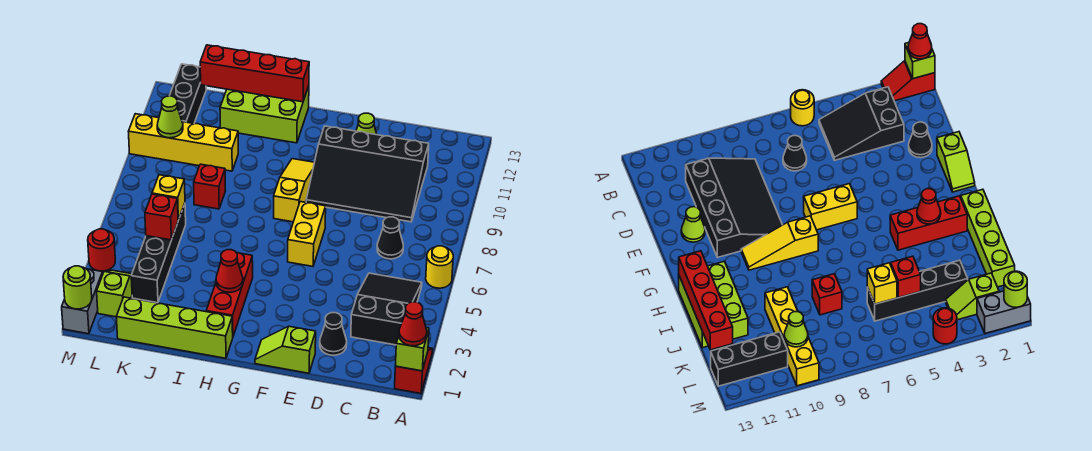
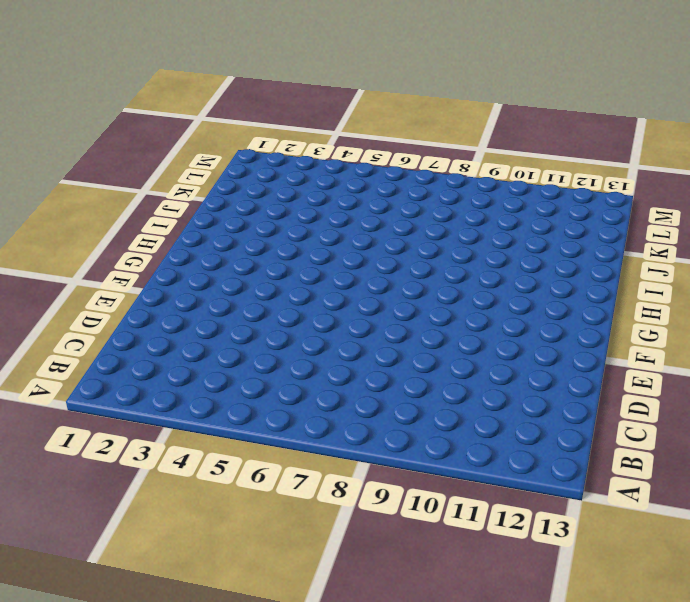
none -> red 1x2 slope [395,348,433,393]
none -> yellow 1x1 round brick [426,246,453,288]
none -> black 2x3 slope [351,273,422,345]

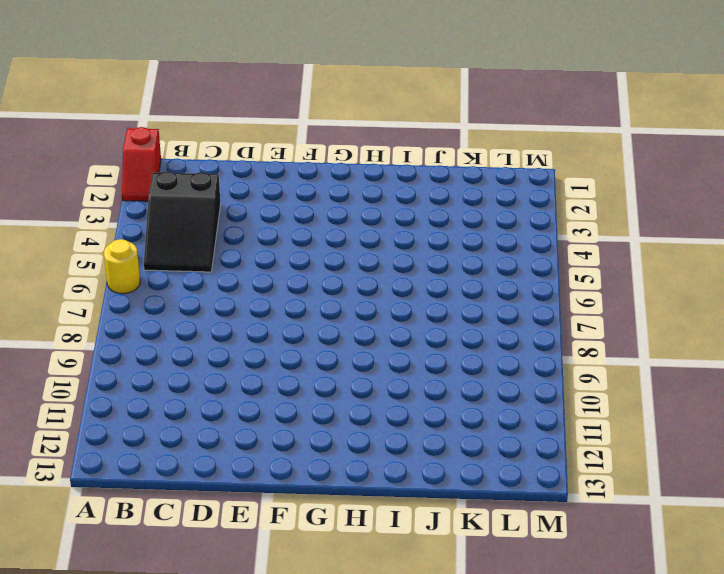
none -> black 1x1 cone [377,217,403,259]
none -> black 3x4 slope [306,126,429,222]
none -> black 1x1 cone [320,313,347,355]

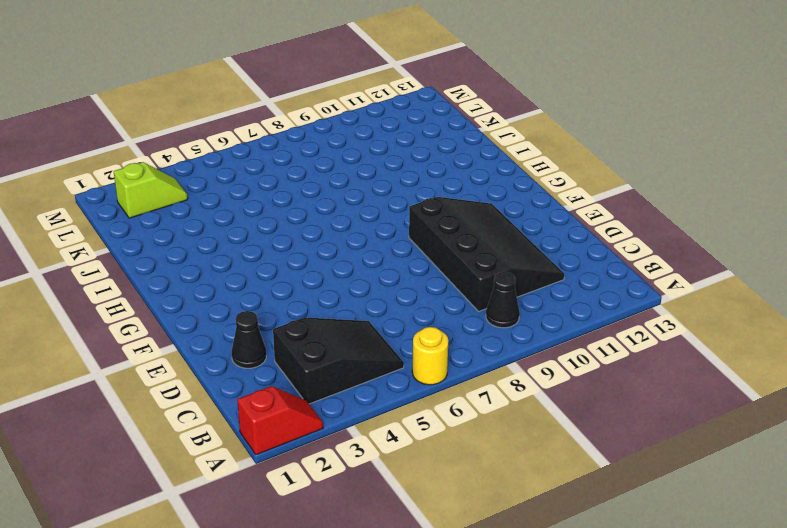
black 1x1 cone [486,272,520,328] -> black 1x1 cone moved to [377,217,403,259]
black 3x4 slope [409,197,564,311] -> black 3x4 slope turned to [306,126,429,222]
none -> lime 1x2 slope [255,326,316,373]
none -> lime 1x1 cone [356,113,377,135]
none -> yellow 1x2 brick [288,202,326,266]

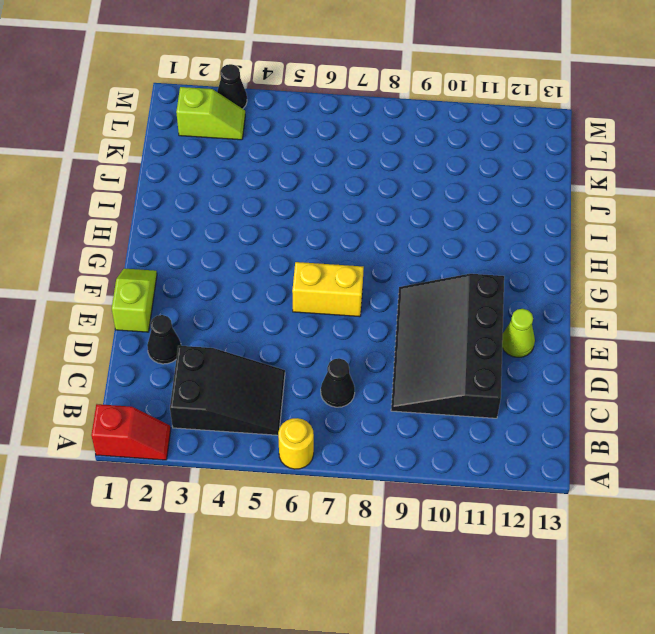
black 1x1 cone [217,64,247,109] -> none
none -> yellow 1x3 slope [274,159,314,222]
none -> lime 1x4 brick [116,297,233,358]
none -> red 1x3 brick [206,253,253,336]

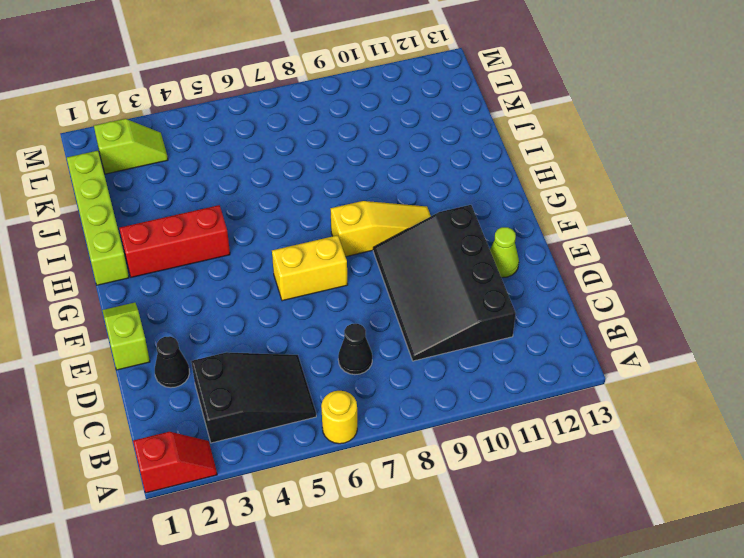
none -> lime 2x3 brick [220,86,309,143]
none -> red 1x1 brick [194,164,225,209]
none -> yellow 1x4 brick [128,114,238,171]

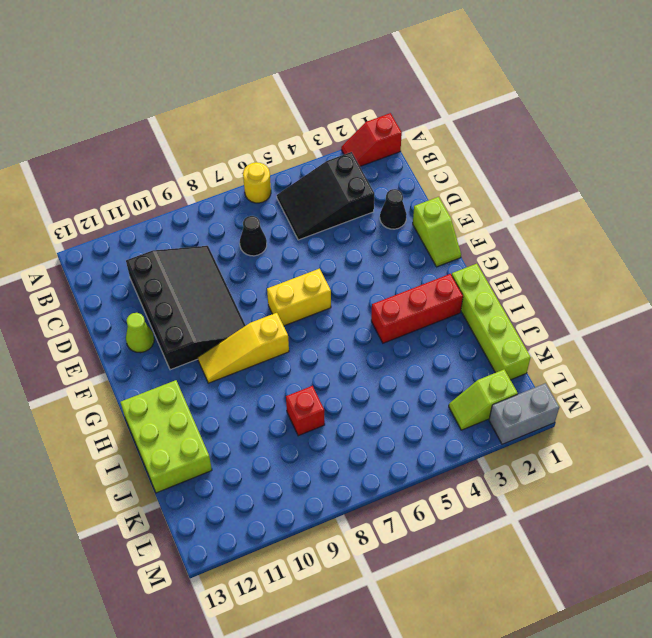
none -> yellow 1x4 brick [128,114,238,171]
none -> black 1x4 brick [131,204,186,303]
none -> black 1x3 brick [170,64,206,124]

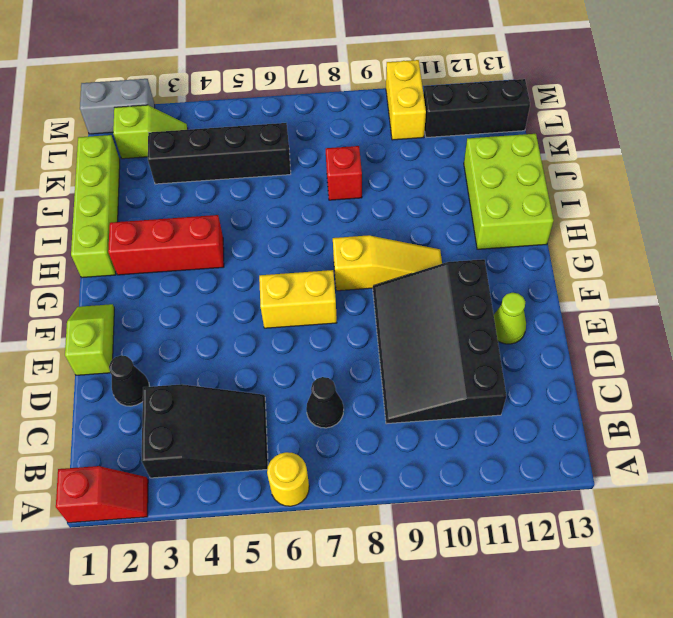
yellow 1x2 brick [386,60,426,140] -> yellow 1x4 brick [128,114,238,171]
none -> red 1x1 round brick [88,229,115,271]
none -> lime 1x1 brick [395,328,429,371]
none -> red 1x1 cone [216,250,243,292]

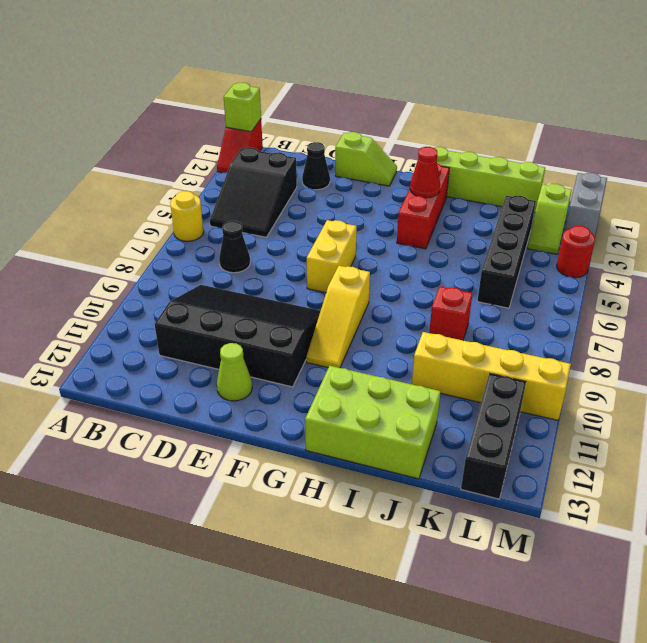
none -> red 1x4 brick [200,45,309,102]
none -> red 1x1 brick [145,194,178,240]
none -> yellow 1x1 brick [152,175,185,220]

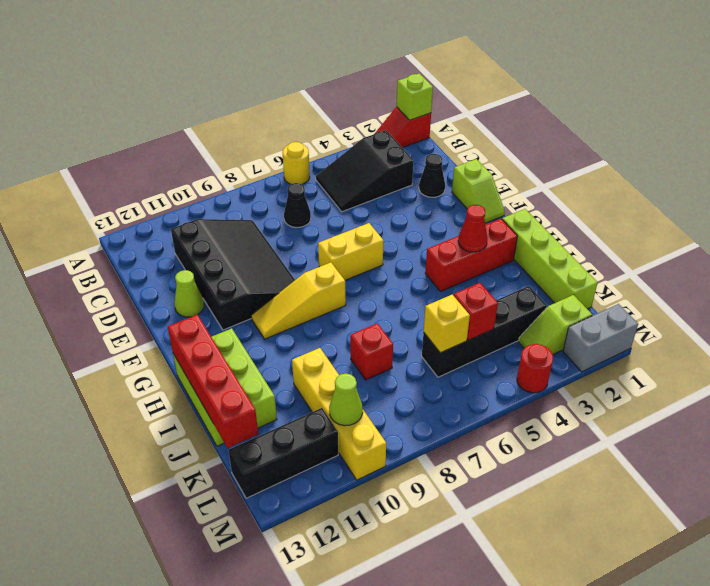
none -> lime 1x1 round brick [63,266,92,309]
none -> red 1x1 cone [399,302,427,346]

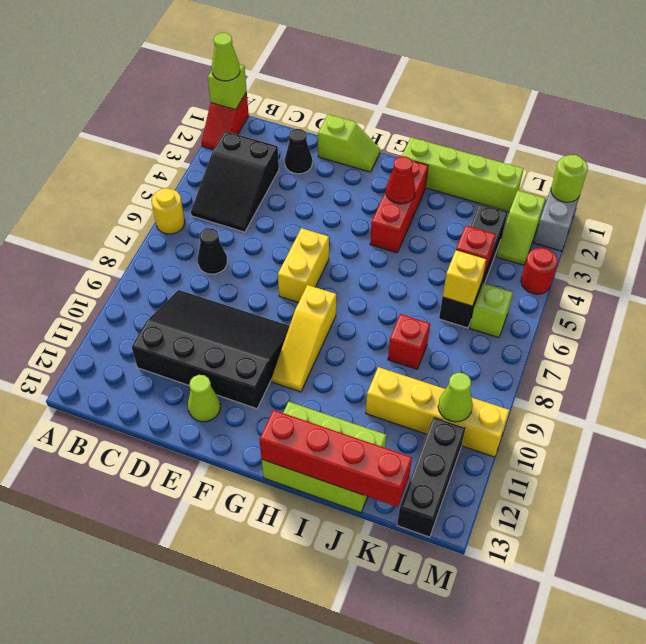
lime 1x1 cone [212,33,240,81] -> red 1x1 cone [399,302,427,346]
lime 1x1 brick [470,283,513,338] -> none

